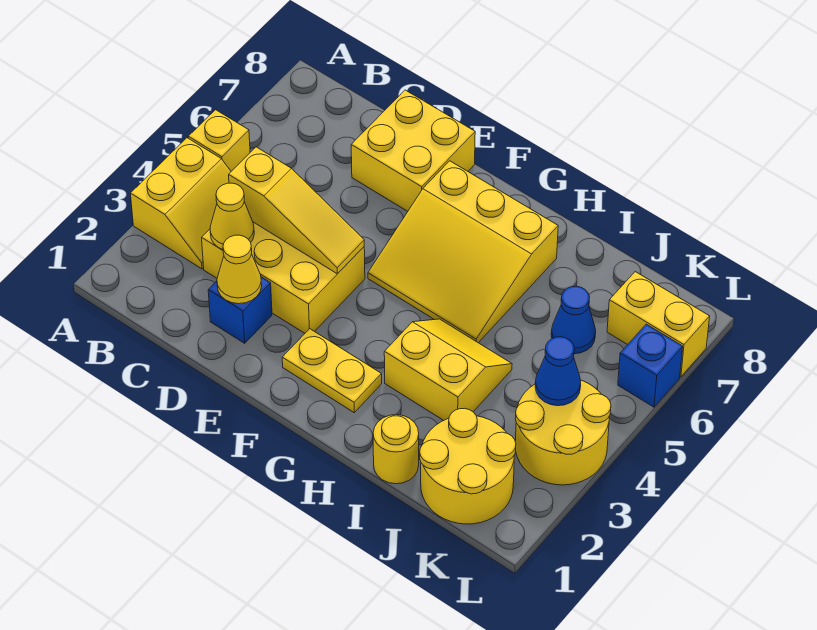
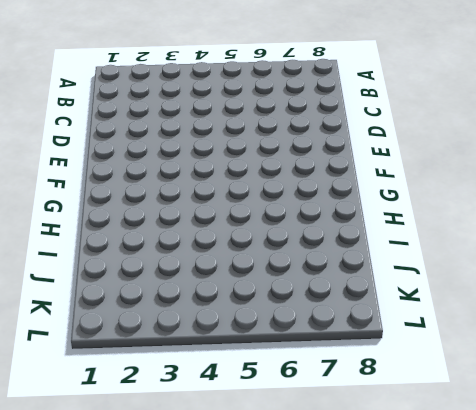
none -> yellow 2x2 slope [130,138,231,269]
none -> yellow 1x1 brick [188,110,250,171]
none -> yellow 2x3 brick [202,222,365,333]

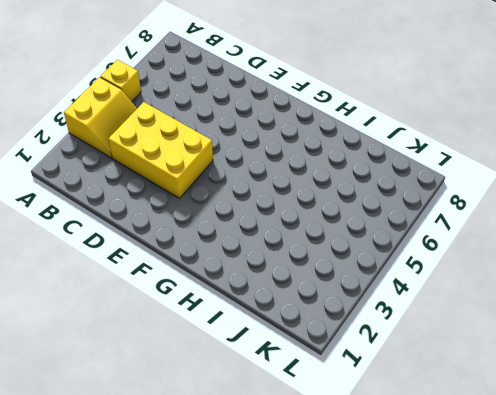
none -> blue 1x1 brick [208,277,272,343]
none -> yellow 2x2 brick [351,90,475,211]
none -> yellow 1x2 plate [282,329,382,412]

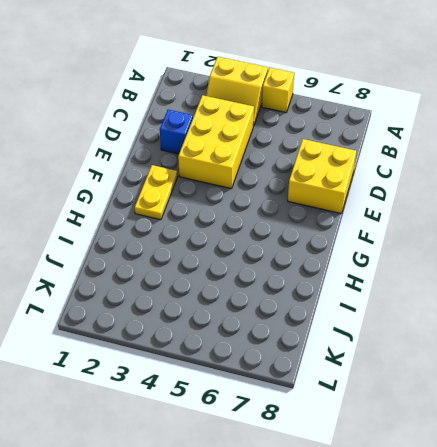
none -> yellow 3x3 slope [368,161,558,343]
none -> yellow 2x2 slope [384,319,512,421]
none -> yellow 1x1 round brick [373,415,419,484]

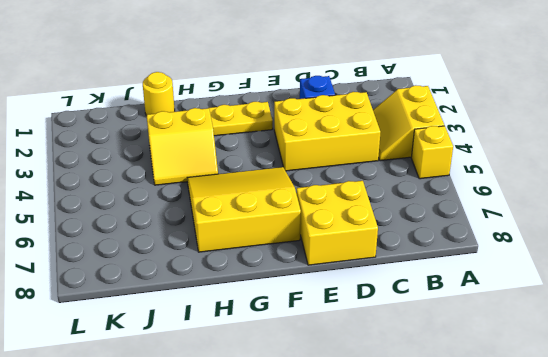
none -> yellow 2x2 round brick [420,408,516,524]
none -> blue 1x1 cone [551,286,596,354]
none -> yellow 2x2 round brick [515,380,611,485]

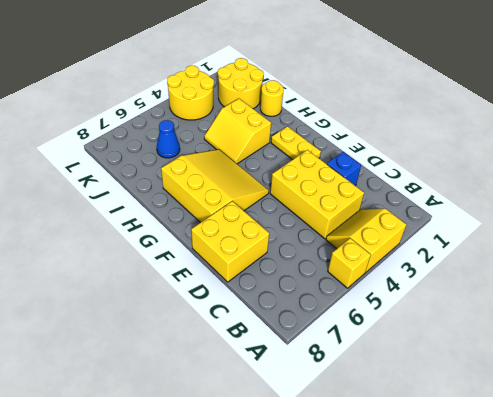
none -> yellow 1x2 brick [607,272,710,377]
none -> blue 1x1 brick [618,324,683,407]
none -> yellow 1x1 cone [210,183,254,249]

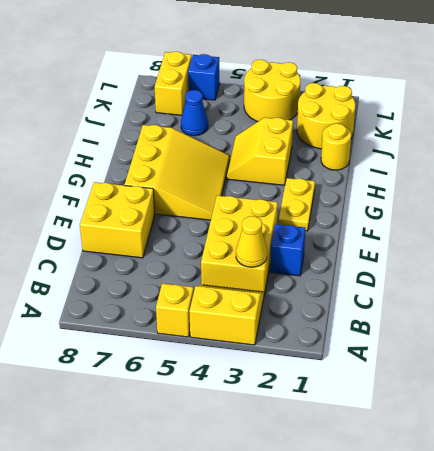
none -> yellow 1x3 slope [229,147,364,274]
none -> yellow 1x1 cone [217,235,262,304]
none -> blue 1x1 cone [535,337,581,406]

